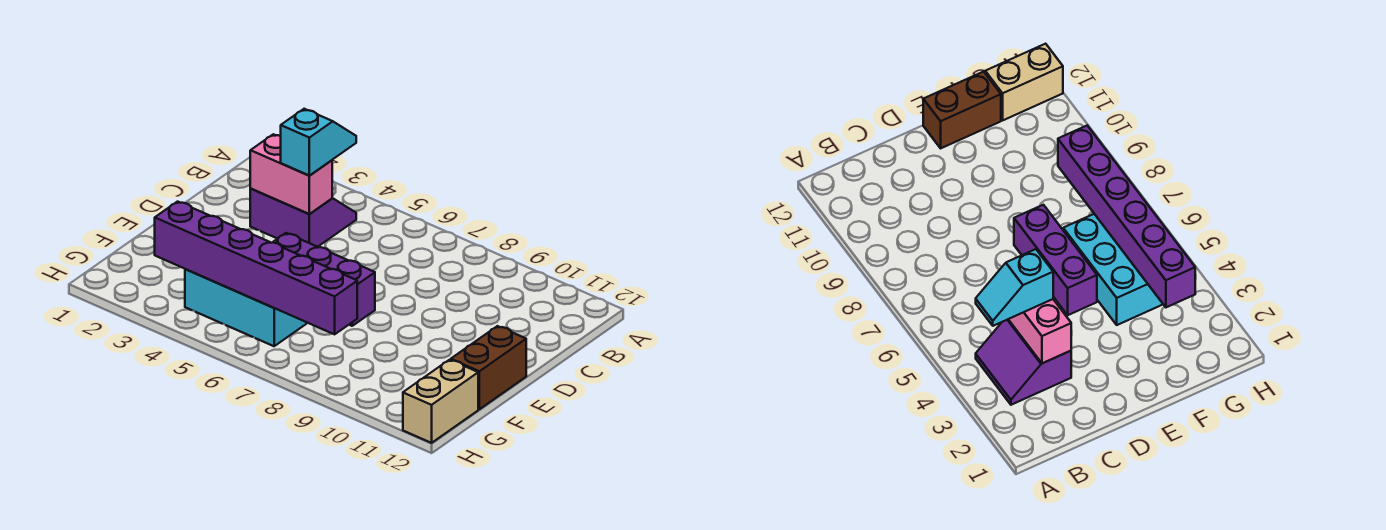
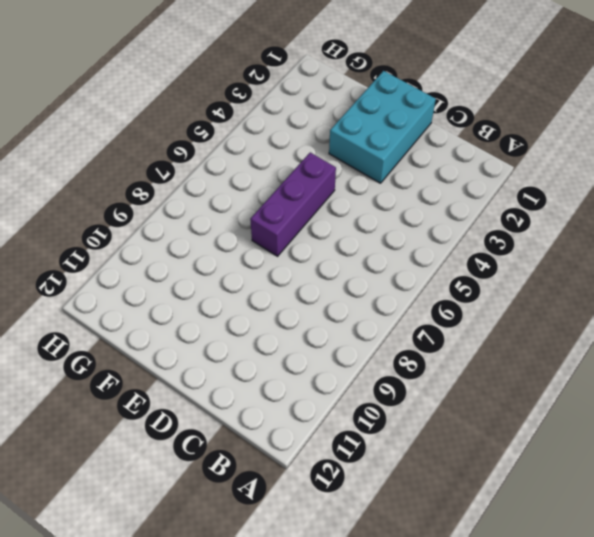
cyan 2x3 brick [329,71,436,183] -> cyan 2x3 brick moved to [185,269,307,346]
none -> purple 2x2 slope [250,189,356,247]
none -> brown 1x2 brick [451,326,526,409]

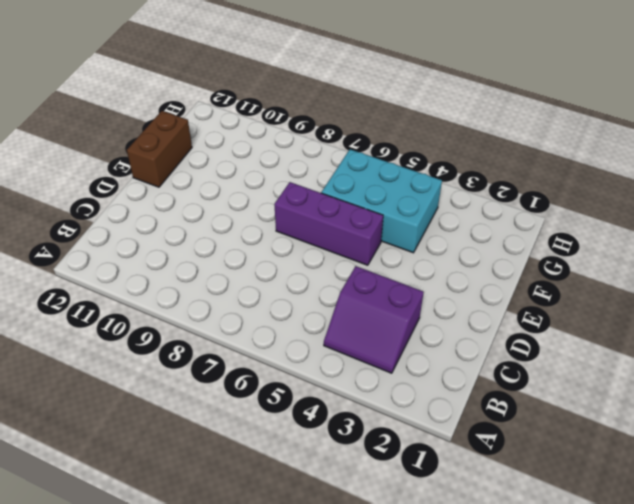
none -> tan 1x2 brick [403,360,478,443]
none -> pink 1x2 brick [250,134,332,214]

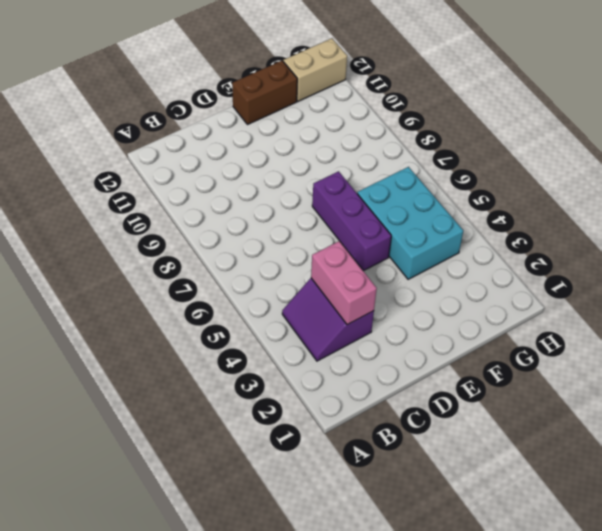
none -> purple 1x6 brick [155,202,357,334]
none -> cyan 1x2 slope [281,109,356,176]

